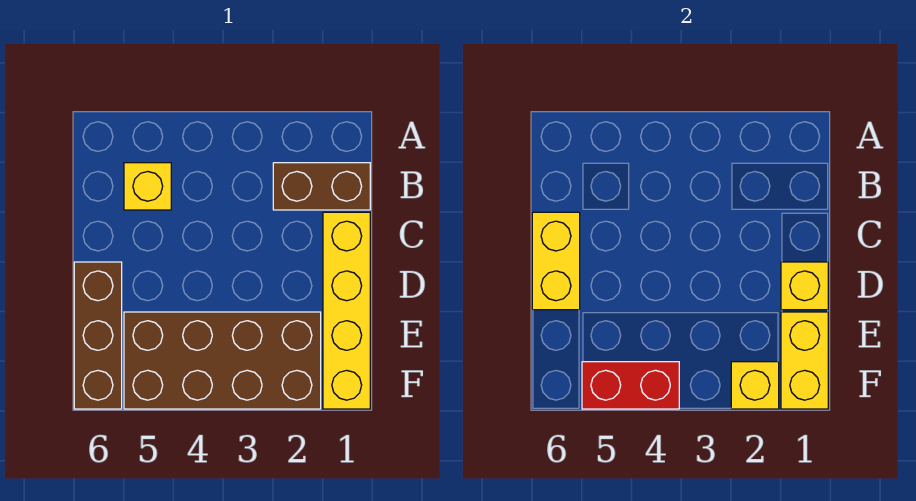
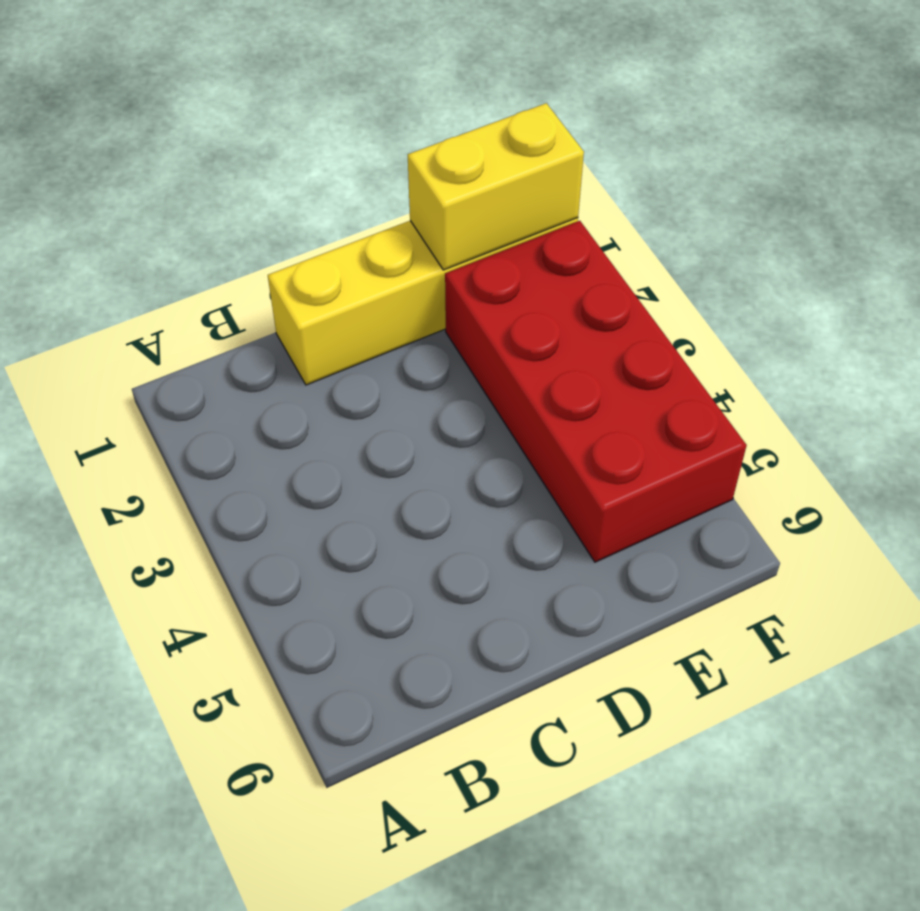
red 2x4 brick [445,221,747,562] -> brown 2x4 brick [124,312,321,409]
none -> brown 1x2 brick [273,163,370,210]
none -> yellow 1x1 brick [124,163,171,210]

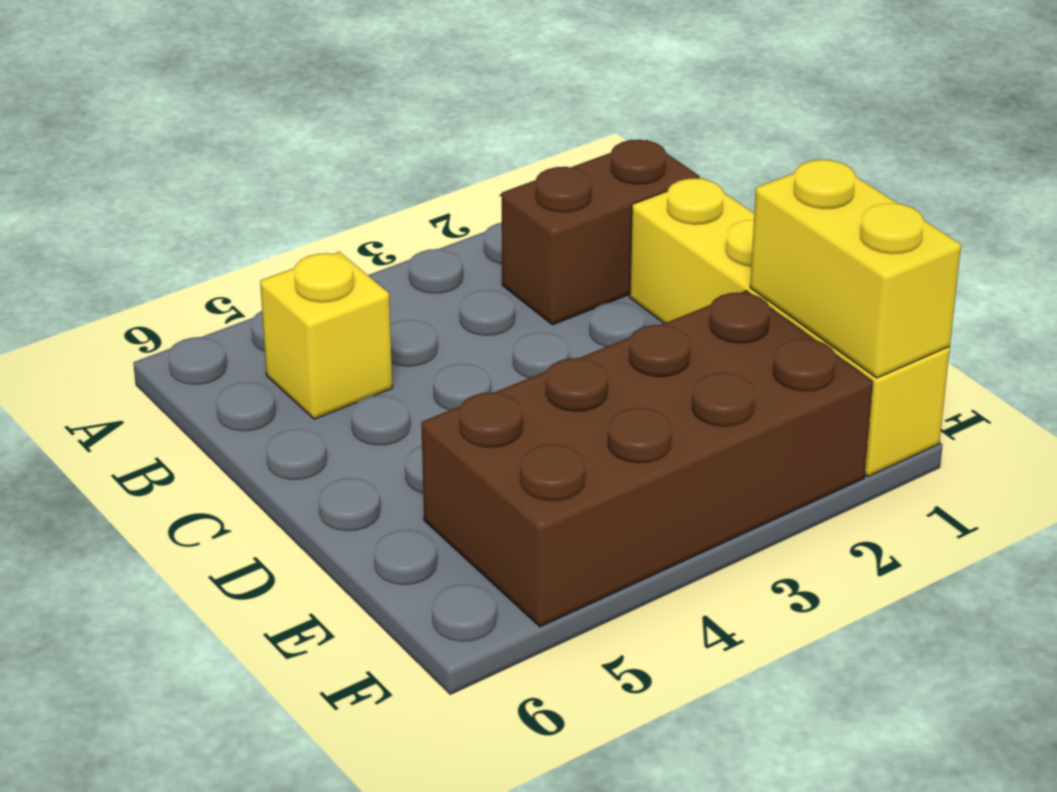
none -> brown 1x3 brick [74,262,122,409]
none -> yellow 1x2 brick [532,212,580,310]

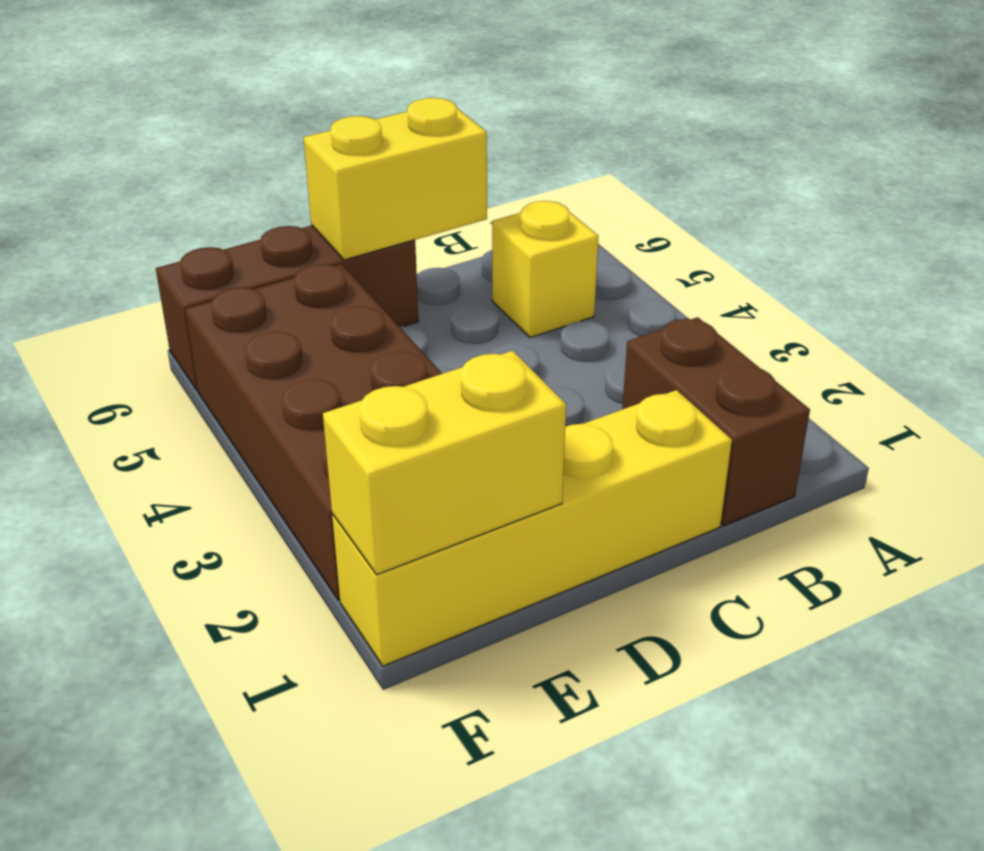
none -> yellow 1x1 brick [781,262,828,310]
none -> yellow 1x1 brick [731,362,779,409]

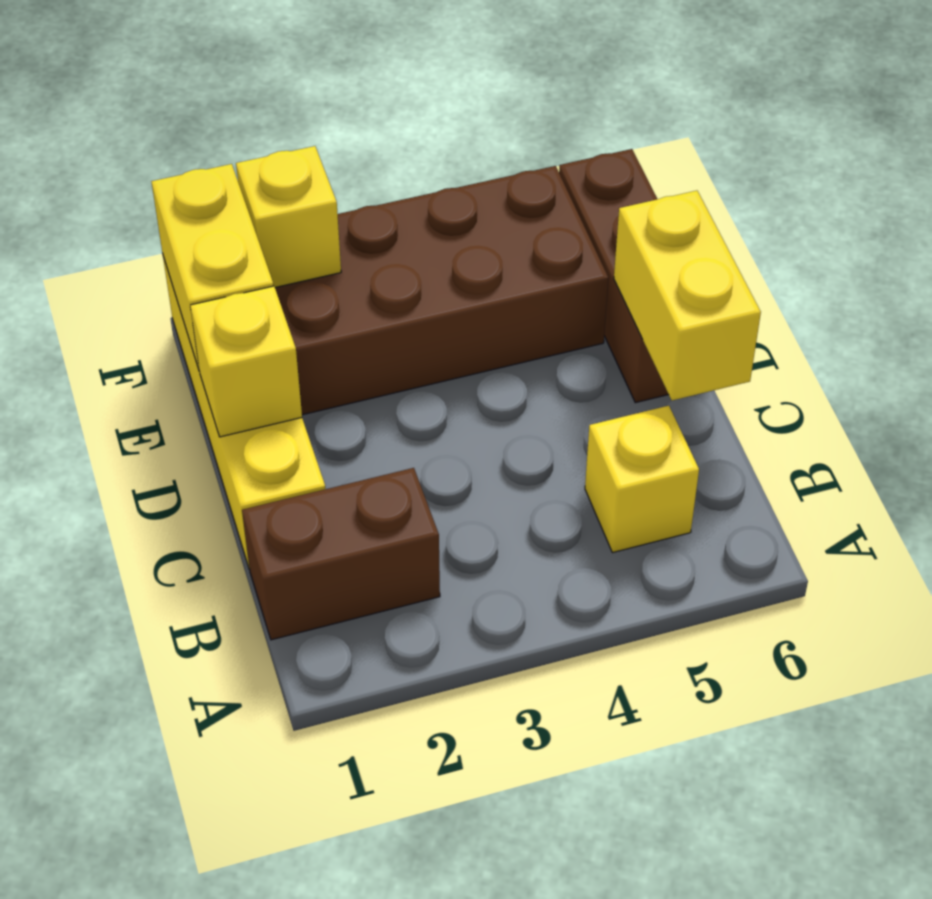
none -> red 1x2 brick [582,362,679,409]

